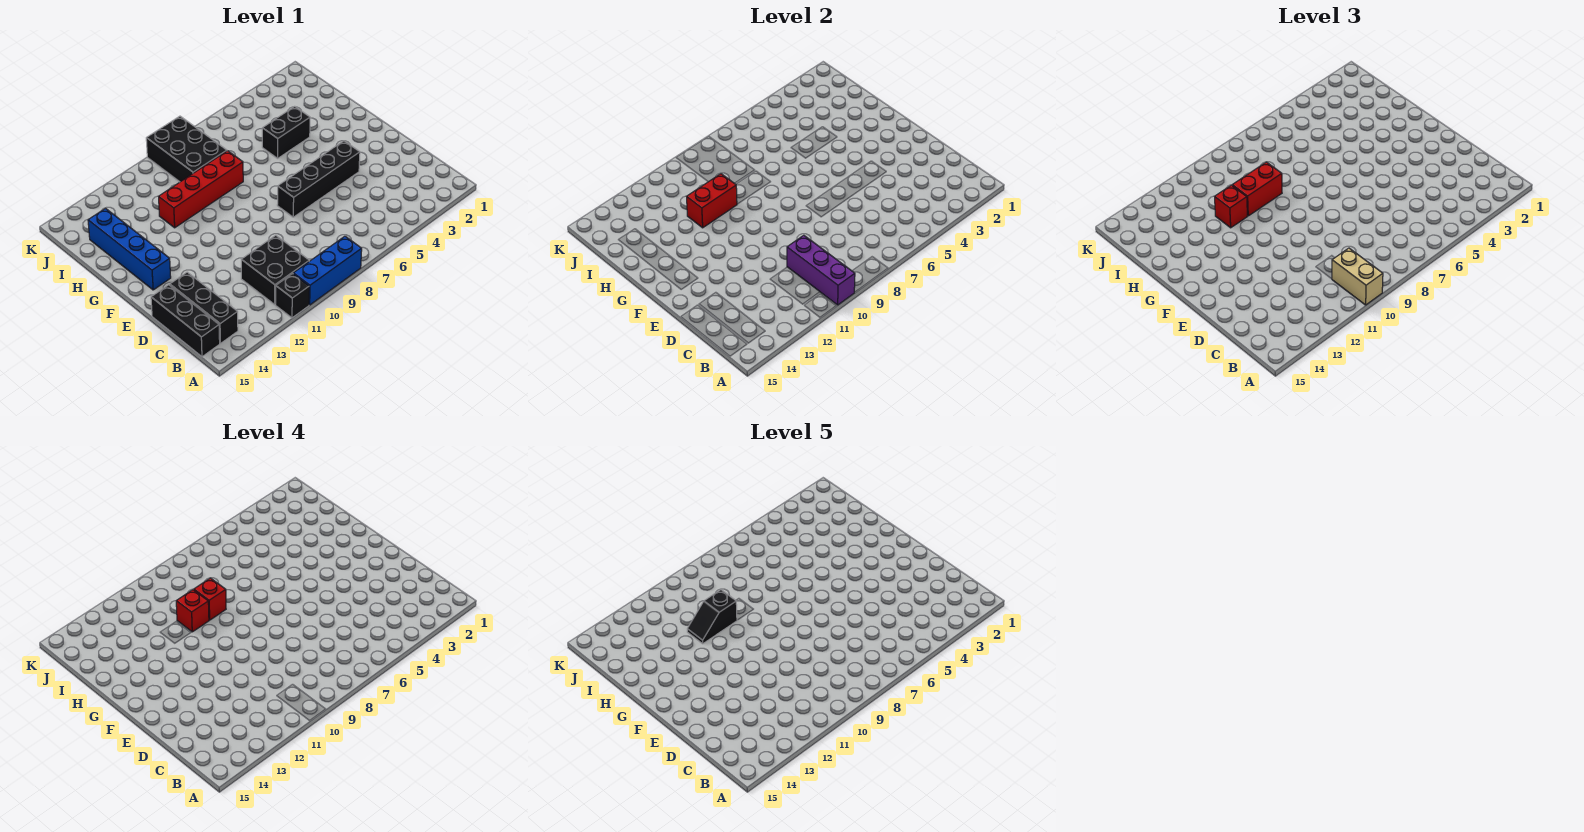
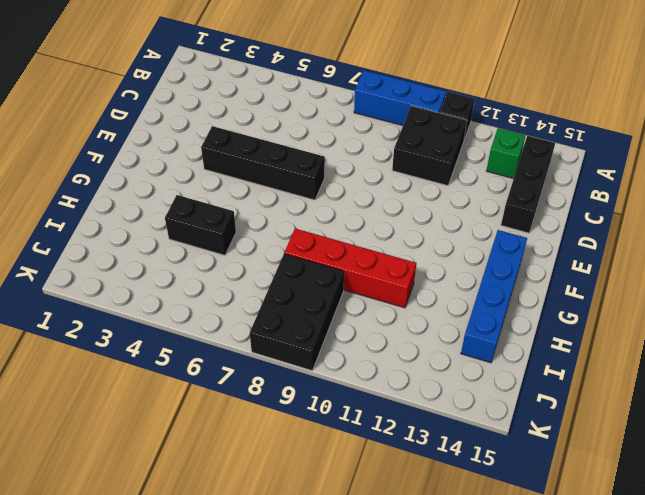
green 1x1 brick [486,128,526,179] -> none
none -> black 1x3 brick [151,285,220,357]
none -> purple 1x3 brick [787,235,855,305]
none -> red 1x2 brick [687,174,737,228]

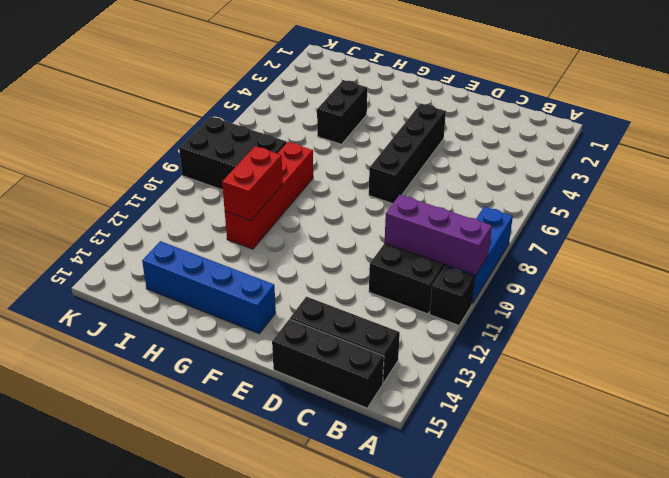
none -> tan 1x2 brick [1332,248,1383,305]
none -> red 1x2 brick [1232,162,1282,216]
none -> red 1x1 brick [1215,185,1247,228]

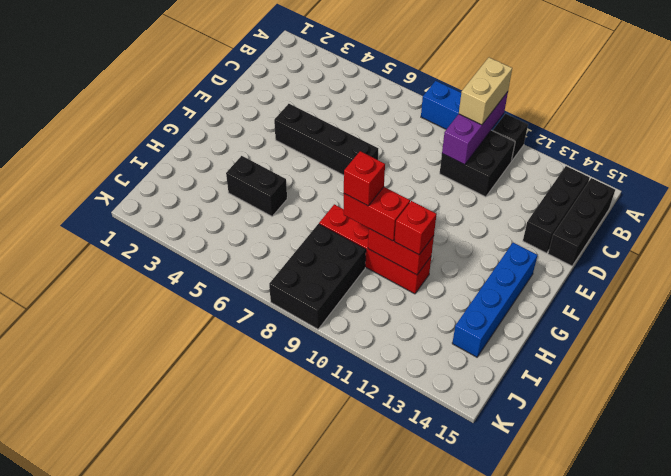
none -> red 1x1 brick [176,590,209,632]
none -> black 1x2 slope [687,590,737,644]

